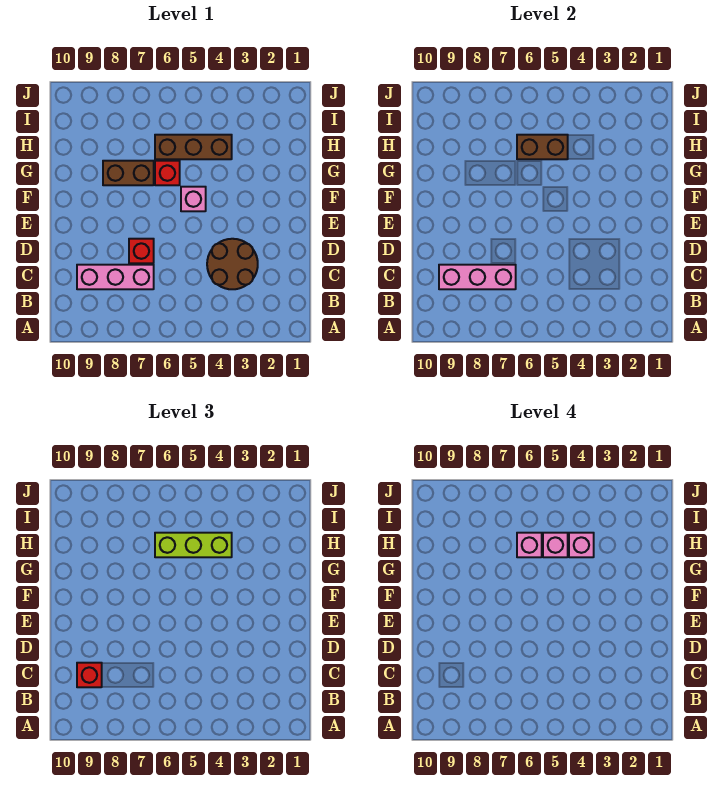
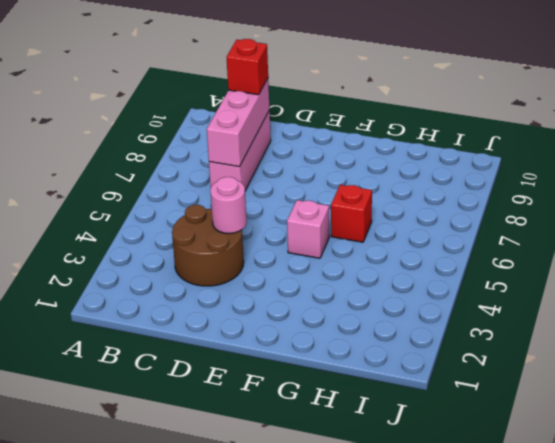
pink 1x1 round brick [210,177,247,234] -> none
none -> red 1x1 brick [129,239,154,263]
none -> brown 1x2 brick [103,161,154,185]
none -> brown 1x3 brick [155,135,232,159]

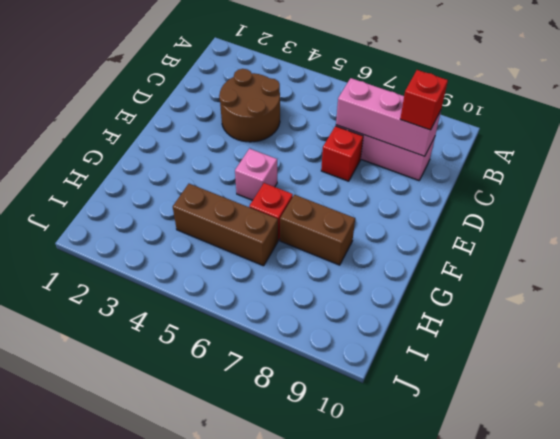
none -> brown 1x2 brick [517,135,568,159]
none -> lime 1x3 brick [155,533,232,557]
none -> pink 1x1 brick [569,533,594,557]

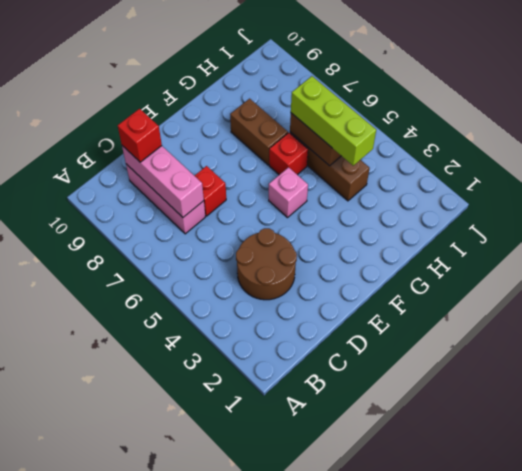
none -> pink 1x1 brick [569,533,594,557]
none -> pink 1x1 brick [543,533,568,557]
none -> pink 1x1 brick [517,533,542,557]

